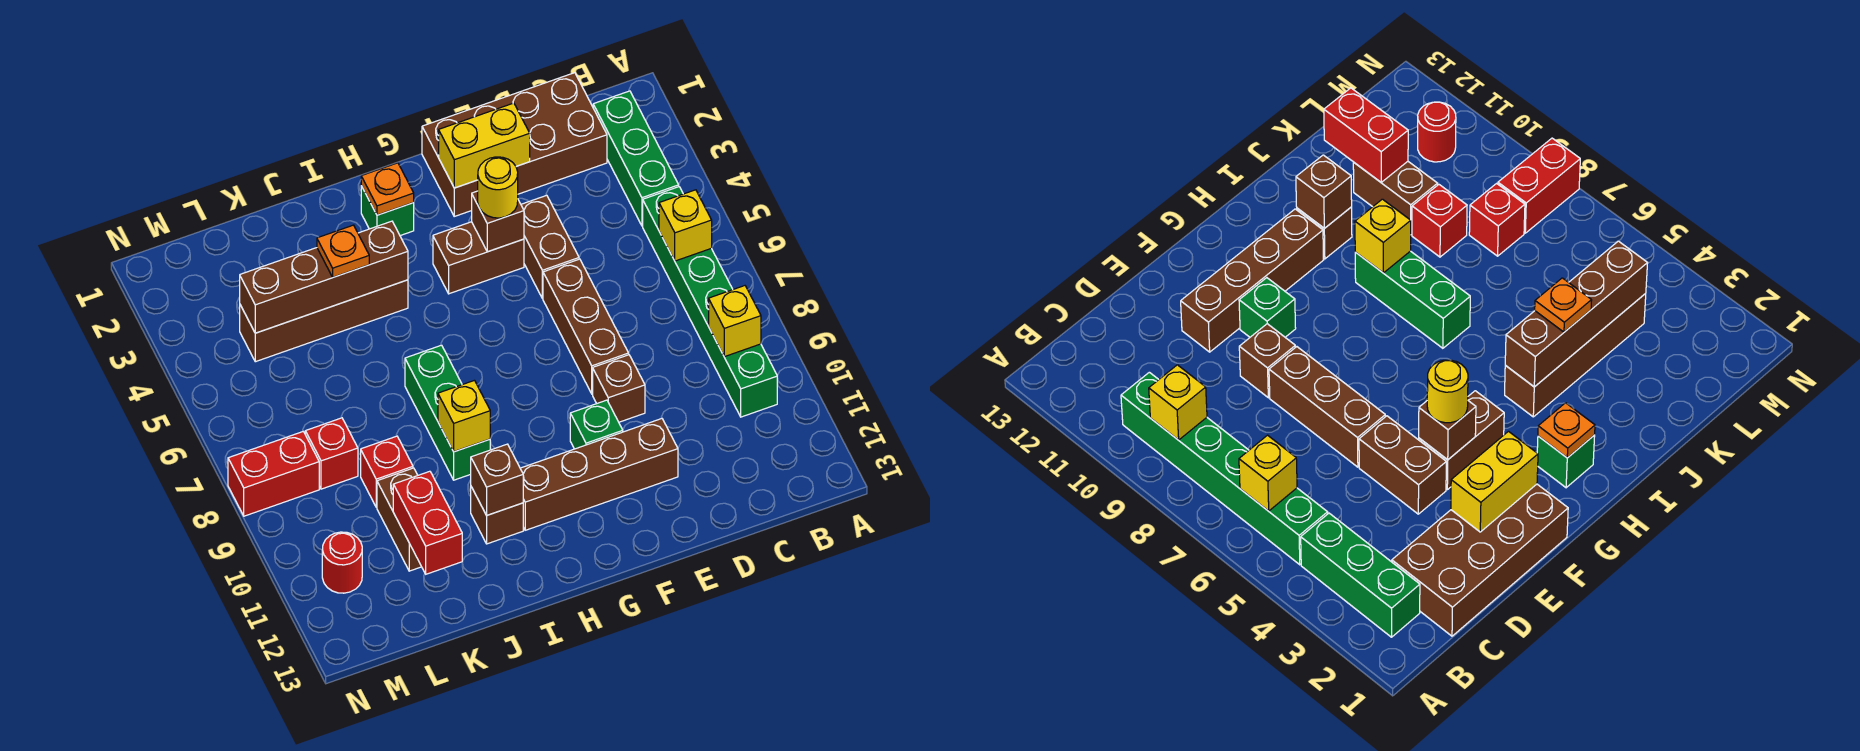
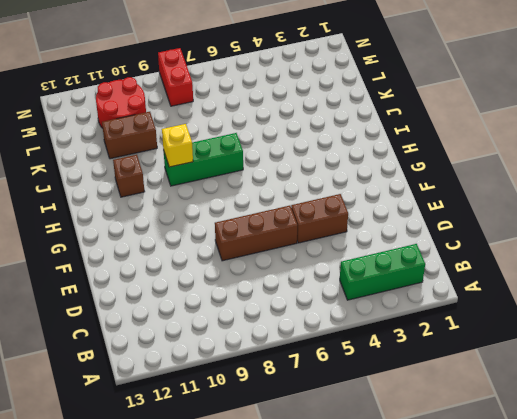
red 2x2 round brick [96,77,146,128] -> red 1x1 round brick [322,532,362,593]
none -> green 1x6 brick [643,187,777,417]
none -> brown 2x4 brick [422,73,607,216]
none -> brown 1x1 brick [593,355,645,422]

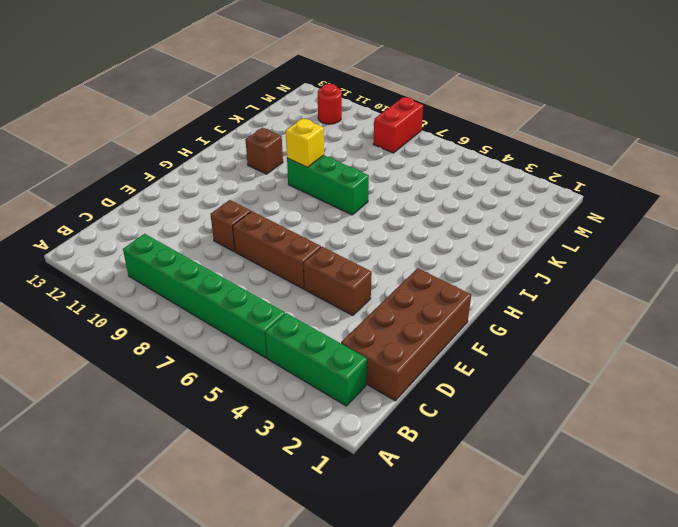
none -> brown 1x4 brick [520,418,678,530]
none -> brown 1x2 brick [433,222,524,294]
none -> green 1x1 brick [570,400,623,449]

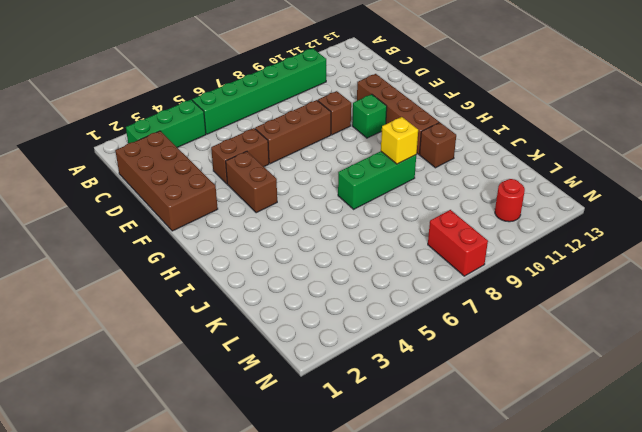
none -> green 1x1 brick [361,186,414,236]
none -> brown 1x4 brick [240,280,408,362]
none -> red 1x1 brick [361,436,413,507]

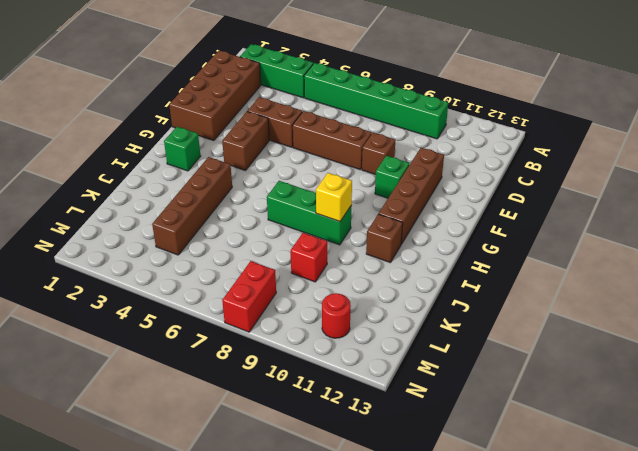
none -> brown 1x2 brick [377,468,421,571]
none -> red 1x1 brick [305,418,358,489]
none -> yellow 1x1 brick [659,190,712,261]

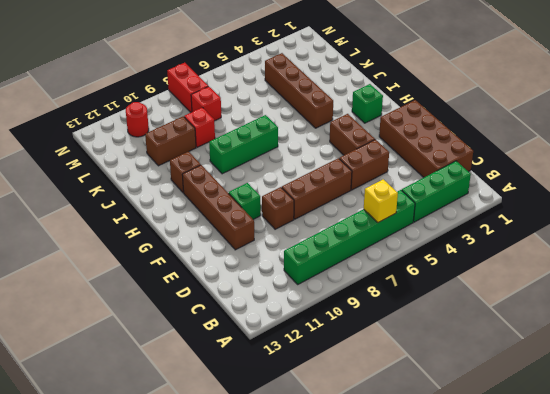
none -> yellow 1x1 brick [709,286,761,357]
none -> yellow 1x2 brick [439,103,530,188]
none -> brown 1x1 brick [472,191,524,252]

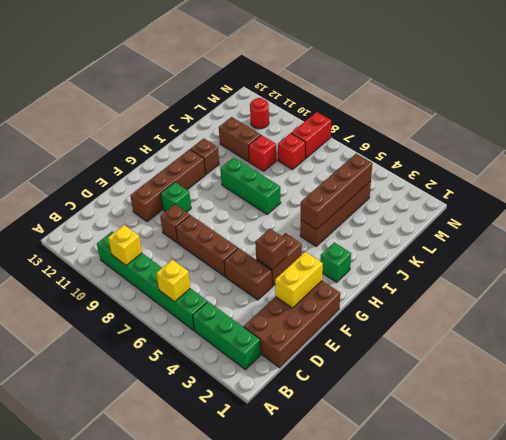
none -> orange 1x1 plate [361,163,414,215]
none -> yellow 1x1 brick [438,380,490,452]
none -> brown 1x1 brick [471,444,523,515]

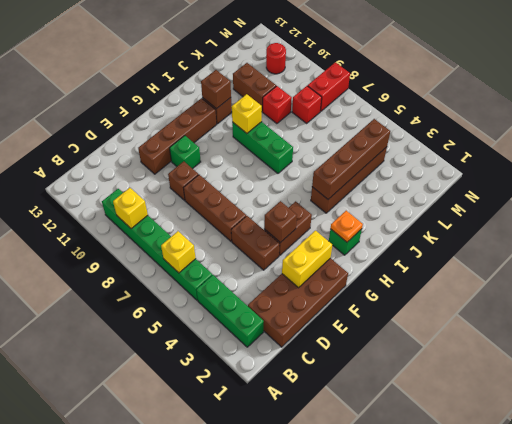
none -> red 1x2 brick [393,471,462,574]
none -> yellow 1x1 round brick [478,157,518,218]
none -> orange 1x1 plate [317,225,369,277]

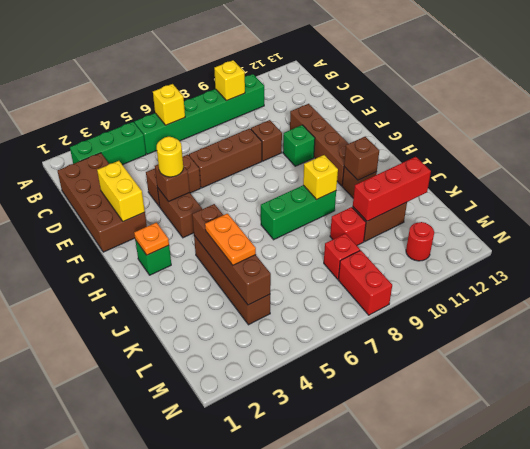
orange 1x2 plate [205,214,256,265] -> orange 1x1 plate [317,225,369,277]
red 1x3 brick [353,157,431,221] -> red 1x2 brick [393,471,462,574]

